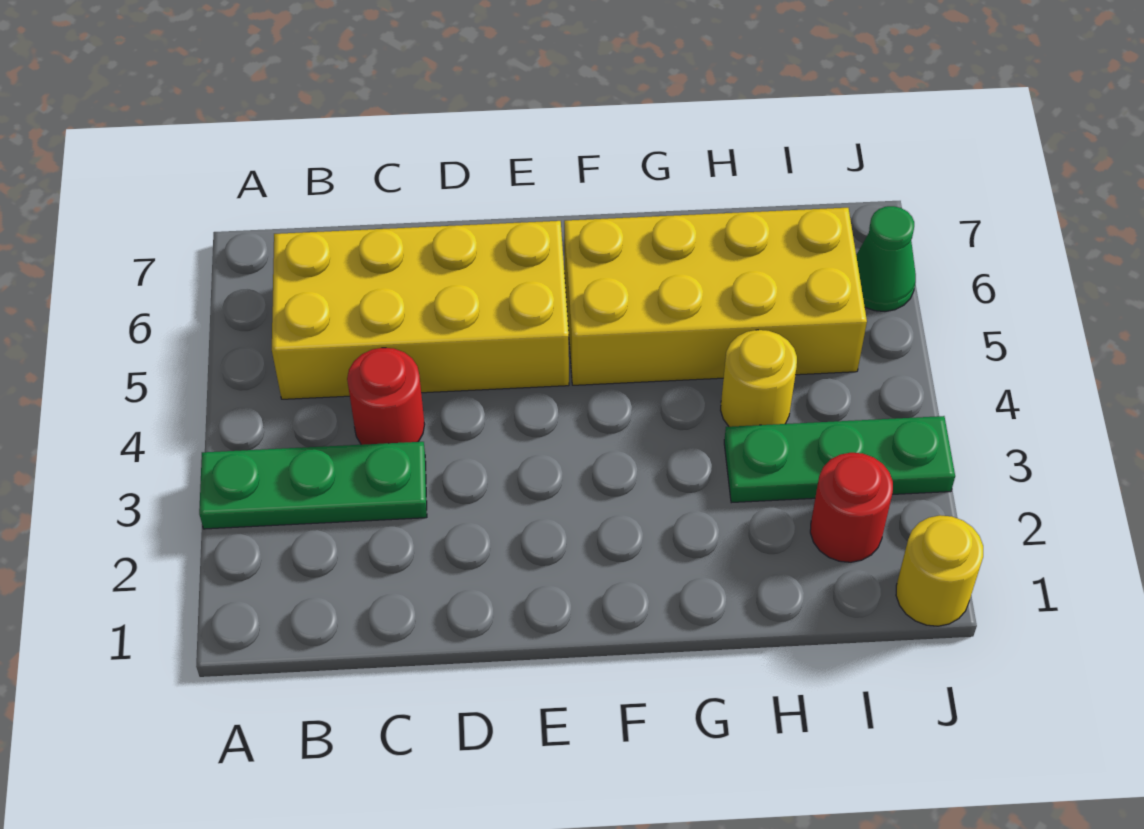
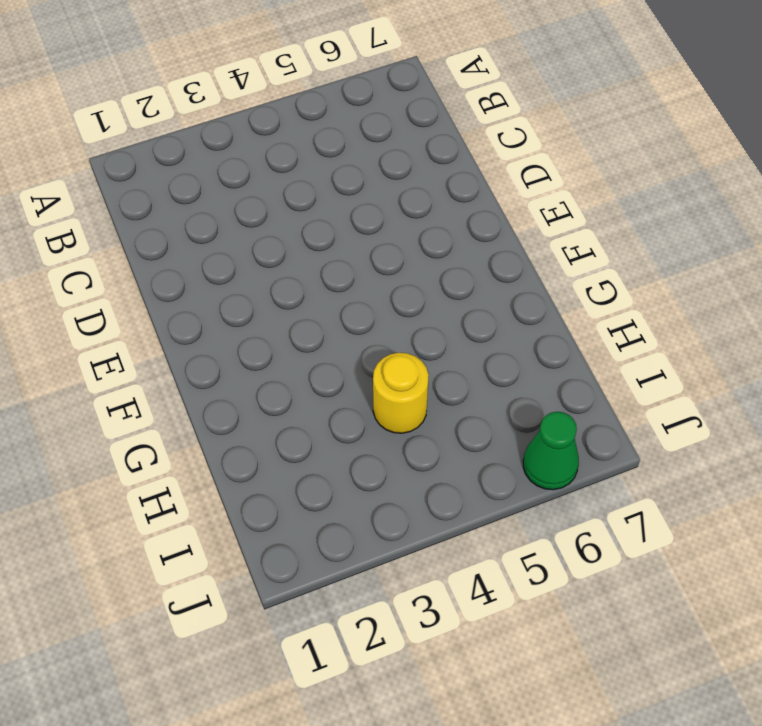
none -> green 1x3 plate [199,442,427,529]
none -> yellow 2x4 brick [272,221,569,399]

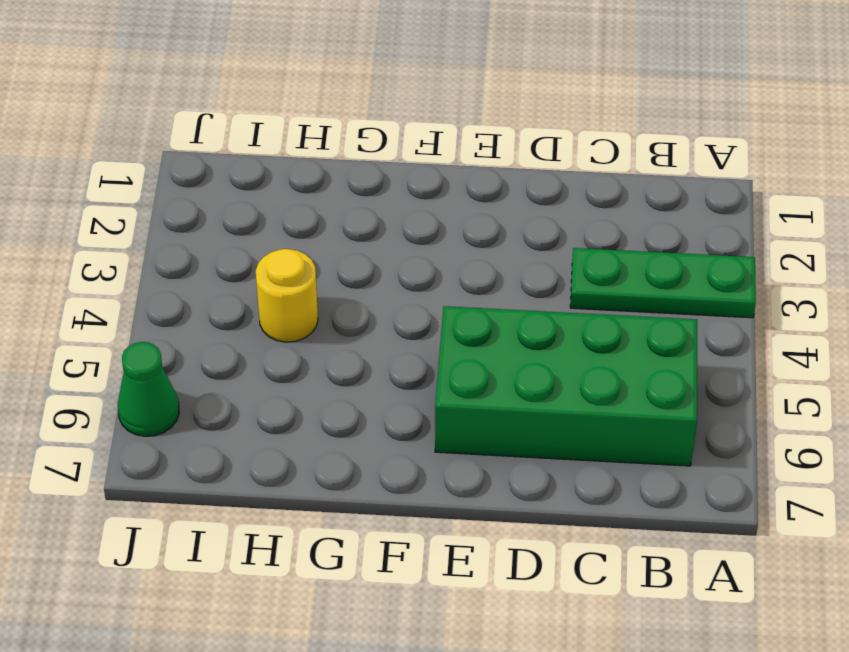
green 2x4 brick [435,306,697,466] -> yellow 2x4 brick [272,221,569,399]
none -> red 1x1 round brick [347,348,425,445]
none -> yellow 2x4 brick [564,208,867,385]

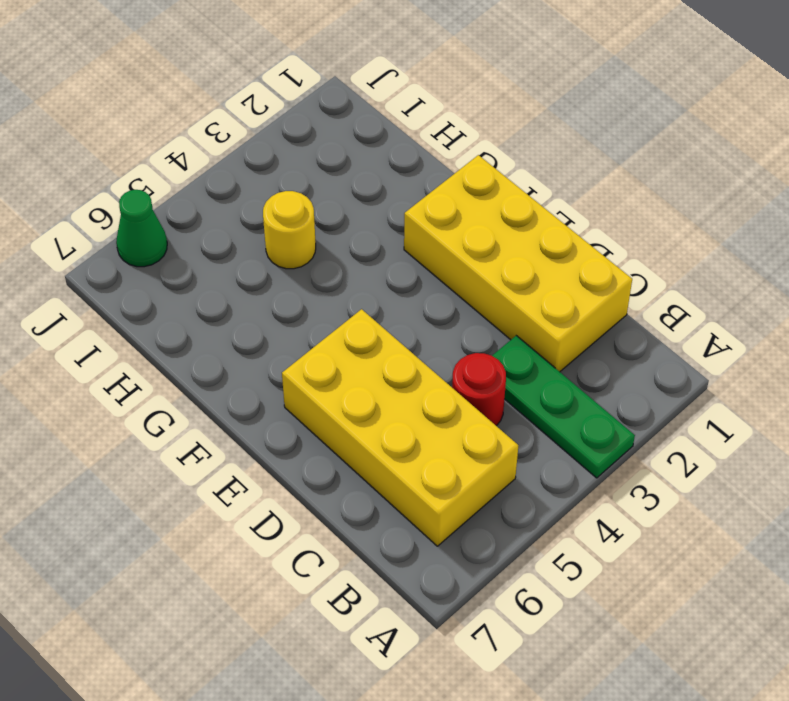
yellow 2x4 brick [404,155,632,372] -> yellow 2x4 brick moved to [564,208,867,385]
none -> green 1x3 plate [724,416,955,503]
none -> red 1x1 round brick [810,453,893,562]

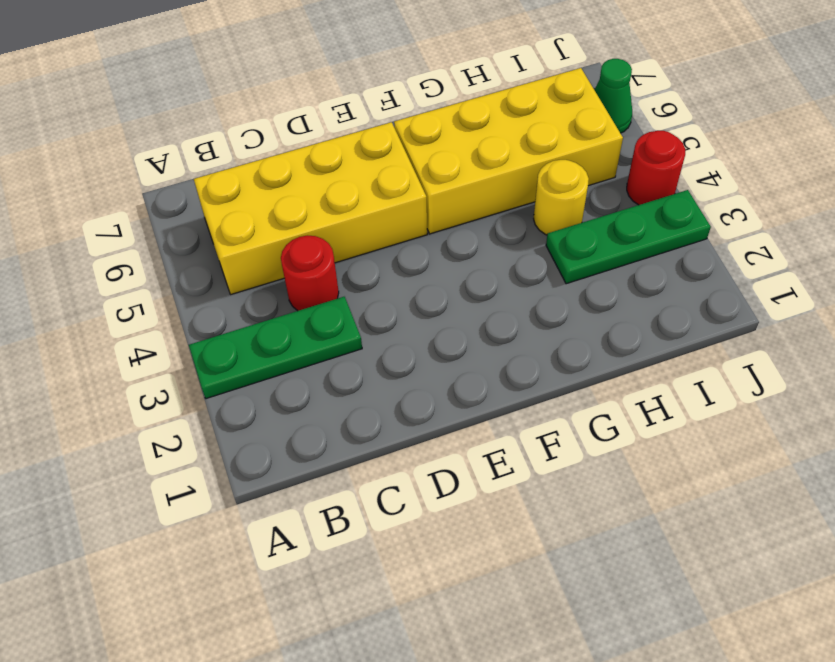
red 1x1 round brick [627,131,685,205] -> red 1x1 round brick moved to [810,453,893,562]
none -> yellow 1x1 round brick [896,515,983,626]

